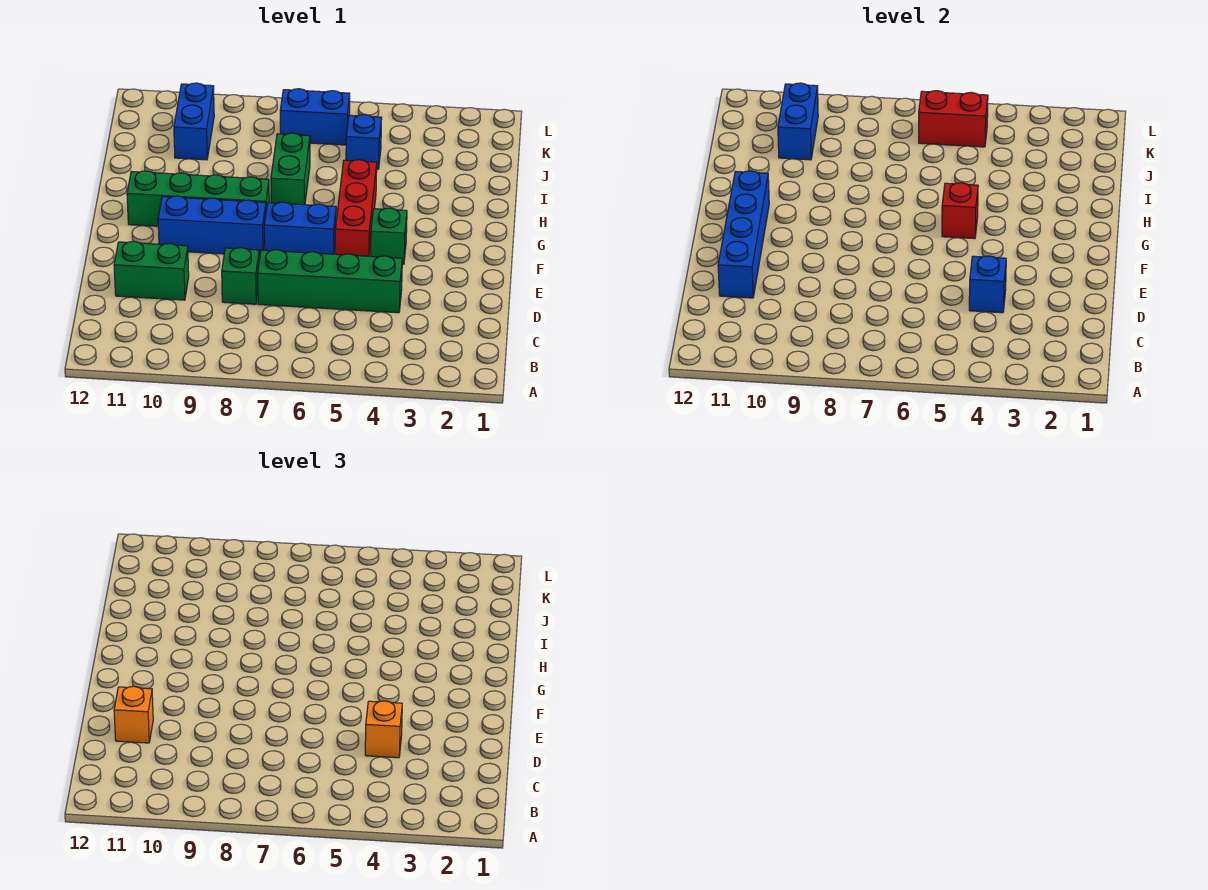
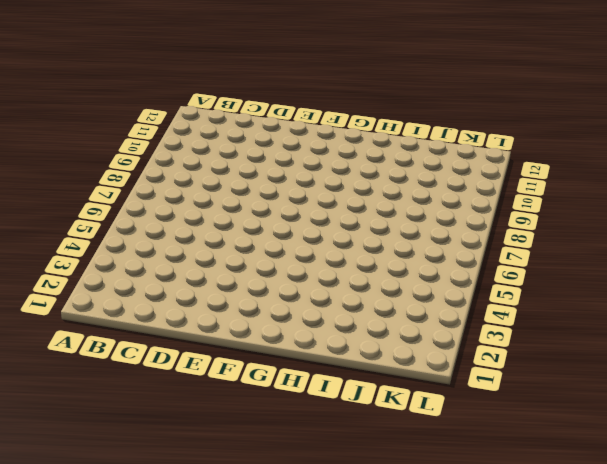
none -> green 1x4 brick [258,250,402,313]
none -> green 1x1 brick [222,248,259,304]
none -> green 1x2 brick [114,241,189,300]

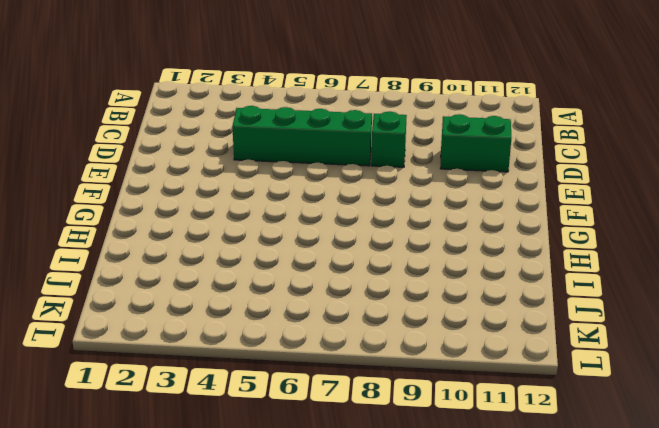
none -> green 1x1 brick [371,208,407,264]
none -> red 1x3 brick [335,160,377,256]
none -> blue 1x2 brick [264,202,336,254]

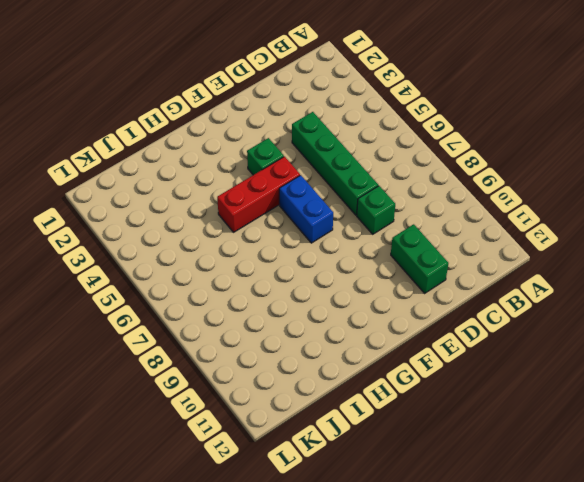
none -> blue 1x3 brick [158,196,266,256]
none -> green 1x4 brick [127,171,269,226]
none -> green 1x2 brick [271,133,310,205]

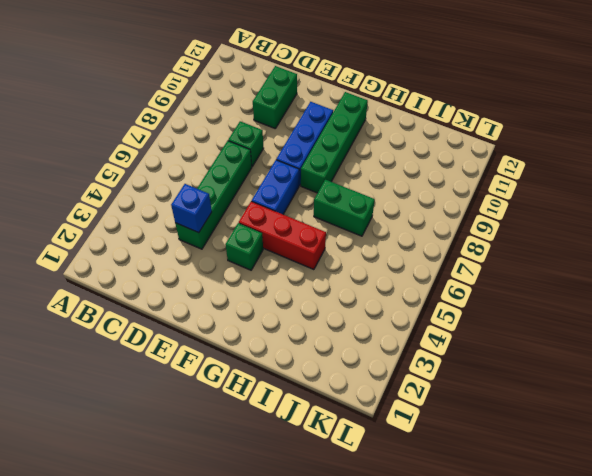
none -> blue 1x1 brick [346,115,382,169]
none -> blue 1x2 brick [174,83,214,160]
none -> blue 1x2 brick [280,89,350,145]

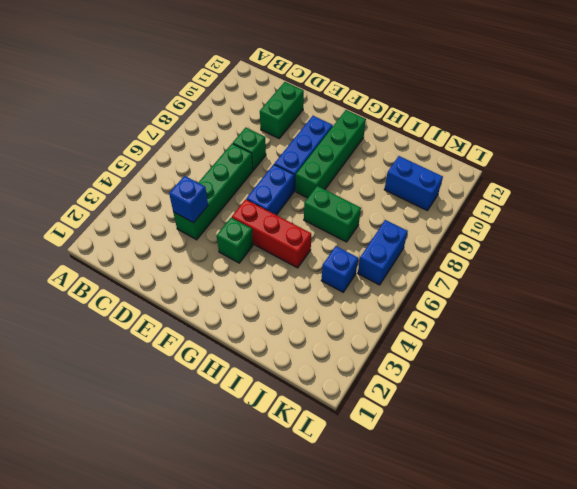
none -> blue 1x4 brick [718,171,769,298]
none -> red 1x1 brick [942,183,978,239]
none -> blue 1x2 brick [778,83,818,160]

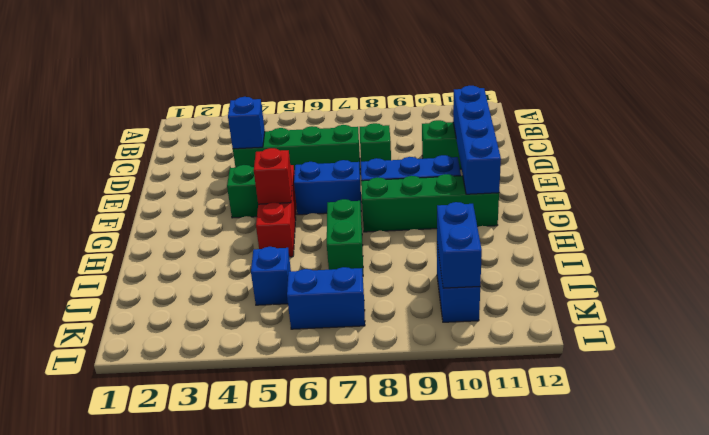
none -> red 1x2 brick [919,91,988,147]
none -> orange 1x1 brick [365,701,402,758]
none -> orange 1x1 brick [114,686,153,743]

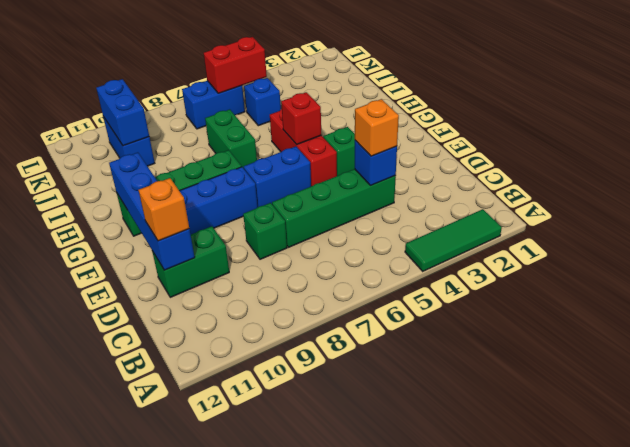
green 1x3 tile [405,209,502,271] -> none

